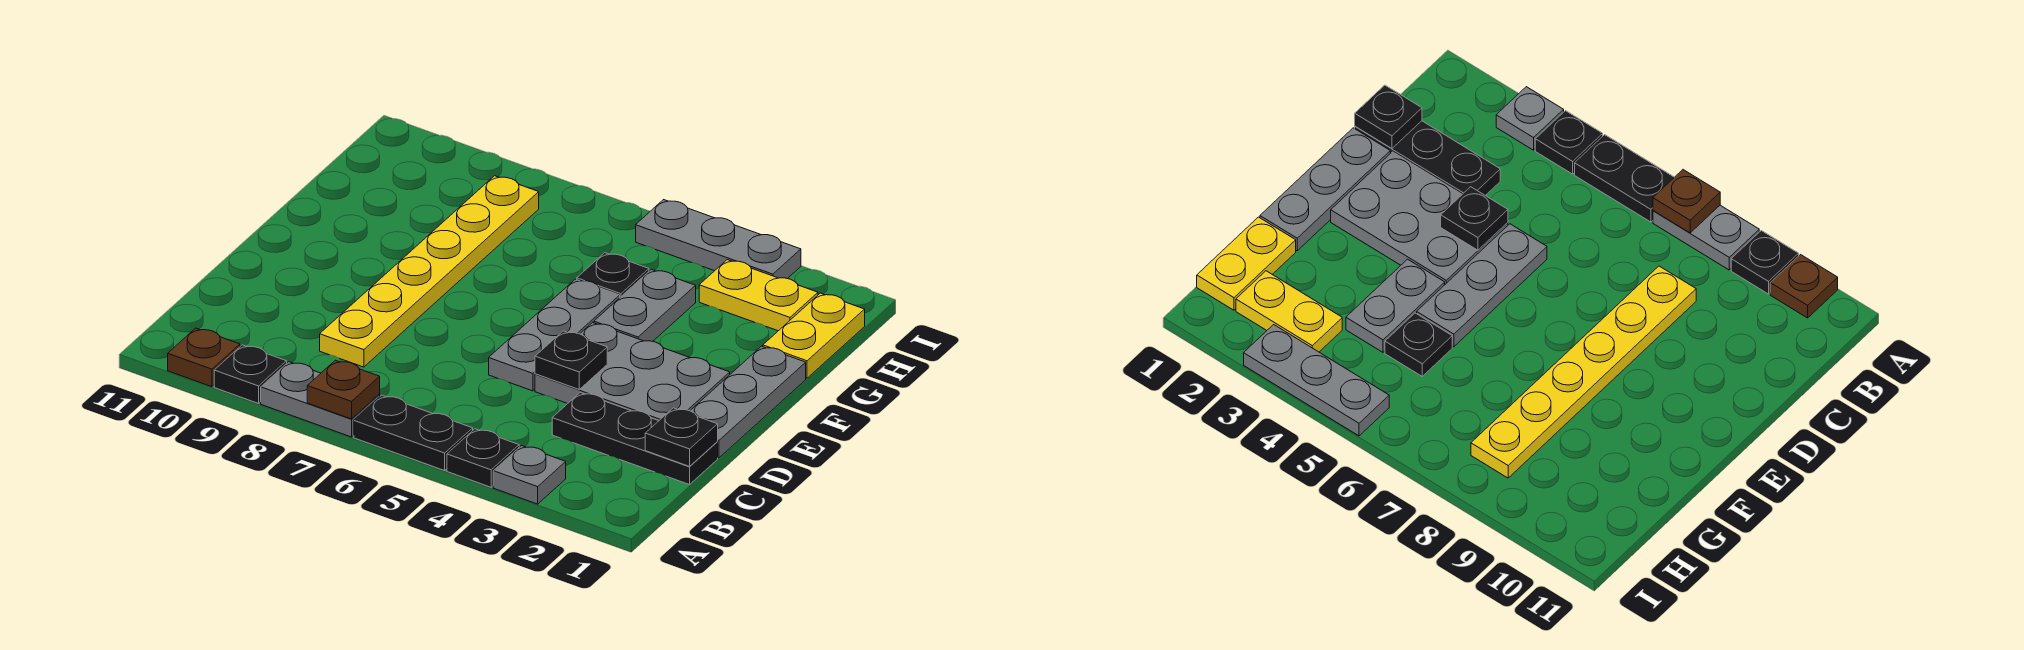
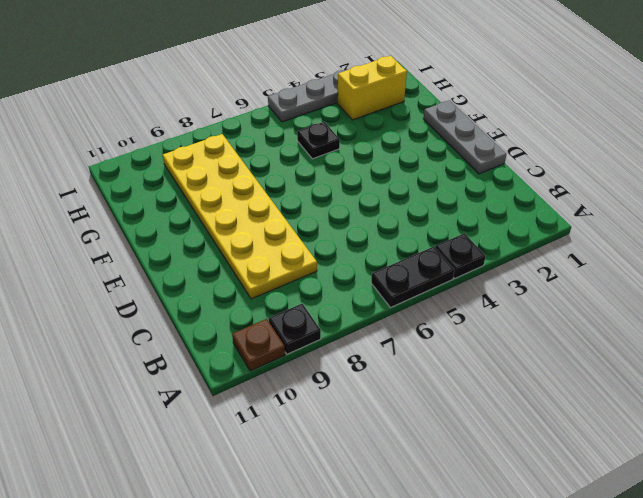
yellow 2x6 plate [163,134,317,299] -> yellow 1x6 plate [320,176,539,367]
yellow 1x2 brick [337,56,407,120] -> yellow 1x2 plate [699,260,818,331]
none -> grey 1x1 plate [493,446,566,504]
none -> grey 1x2 plate [261,362,380,437]
none -> black 1x3 plate [552,392,718,485]

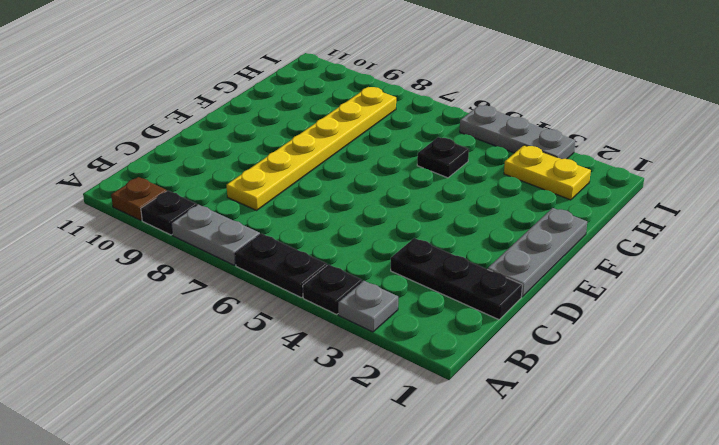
none -> grey 2x3 plate [535,323,730,421]
none -> grey 1x3 plate [489,279,620,391]
none -> grey 1x2 plate [594,269,696,341]

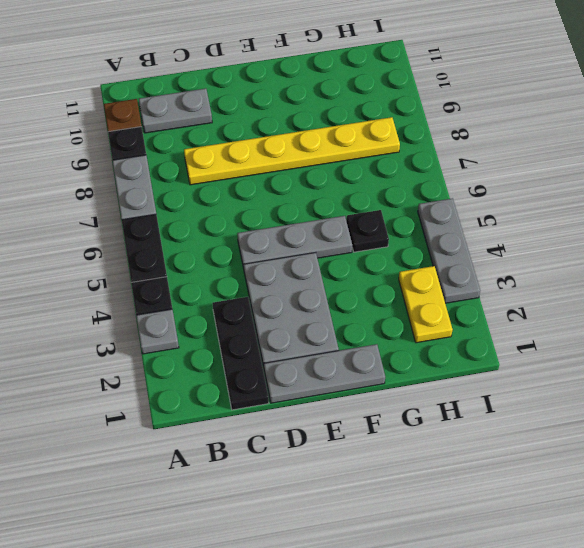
grey 1x2 plate [139,88,212,133] -> grey 1x2 plate moved to [594,269,696,341]
none -> yellow 1x2 plate [763,293,865,378]
none -> brown 1x1 plate [307,360,380,419]
none -> black 1x1 plate [645,408,718,466]

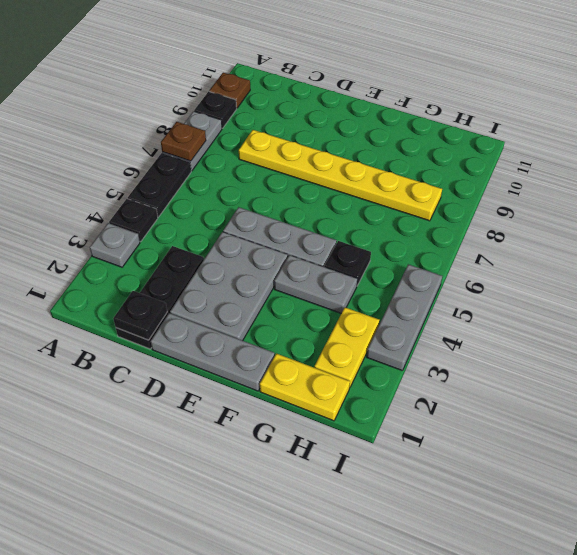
none -> black 1x1 plate [535,331,607,389]

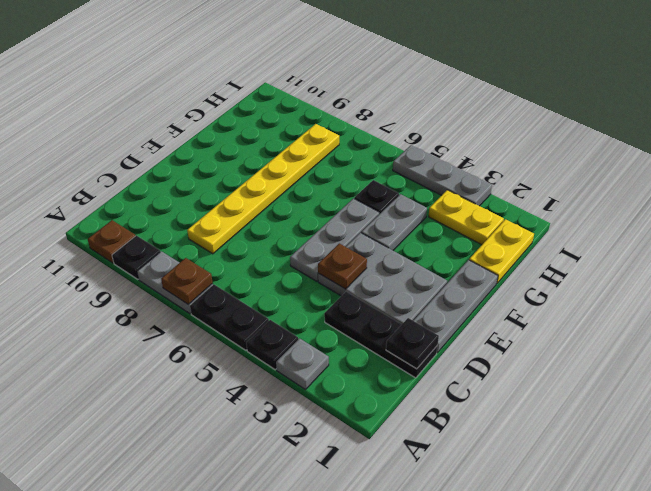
brown 1x1 plate [318,243,367,289] -> black 1x1 plate [535,331,607,389]

